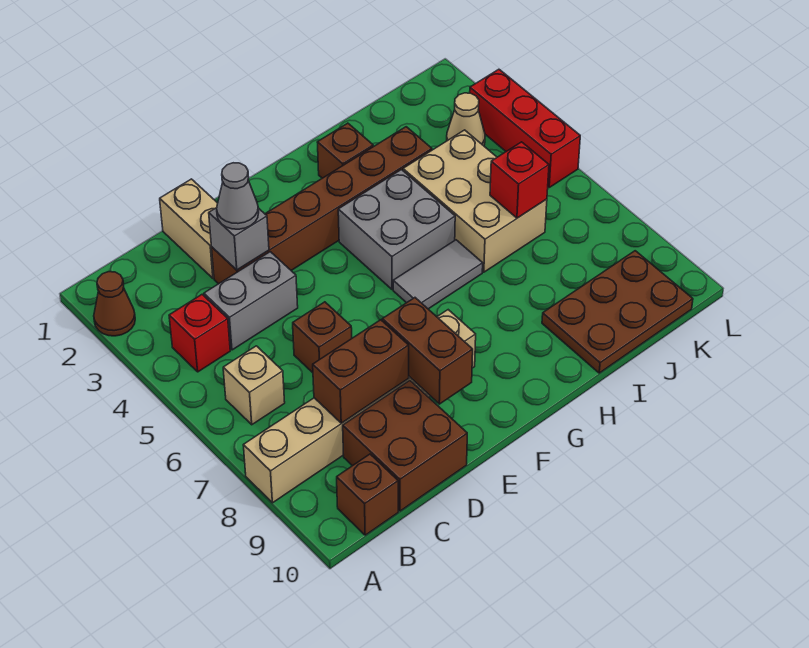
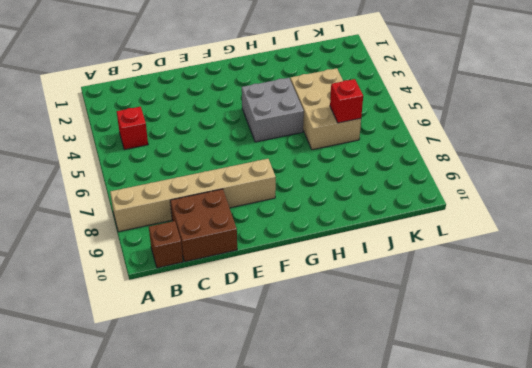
none -> brown 1x1 cone [94,272,135,336]
none -> tan 1x1 brick [223,346,285,425]
none -> grey 1x2 brick [204,252,298,350]

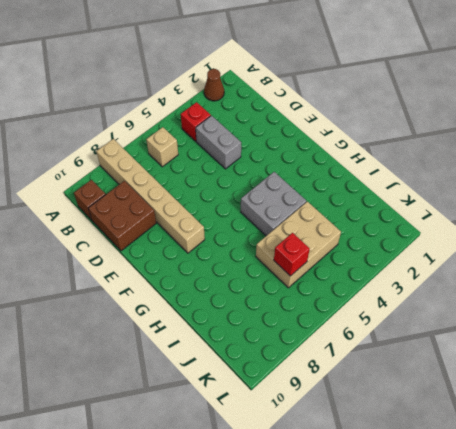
none -> tan 1x2 brick [160,179,218,278]
none -> brown 1x6 brick [212,127,432,284]
none -> brown 1x1 brick [293,302,352,373]

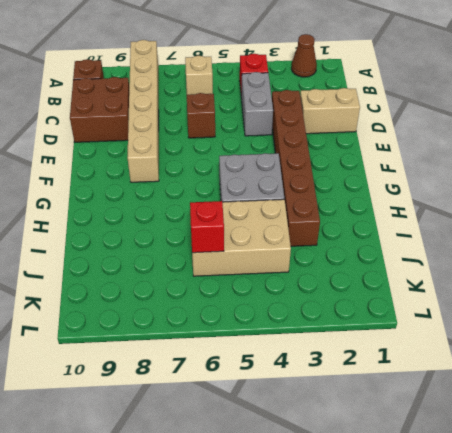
none -> grey 1x2 tile [393,240,483,309]
none -> brown 1x1 brick [317,123,373,178]
none -> brown 2x3 plate [542,251,693,373]

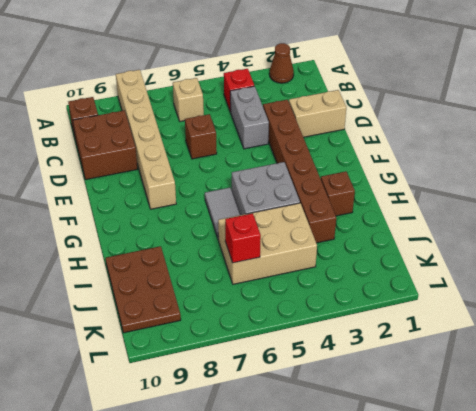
none -> tan 1x1 cone [447,93,485,146]
none -> red 1x3 brick [470,69,580,187]
none -> brown 1x2 brick [313,320,409,423]

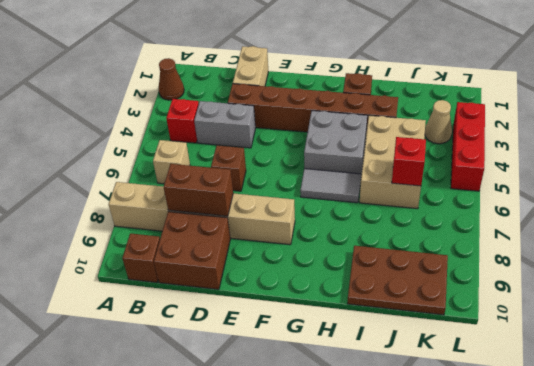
none -> grey 1x1 brick [209,208,269,270]
none -> brown 1x2 brick [382,298,473,404]
none -> grey 1x1 cone [217,163,259,229]

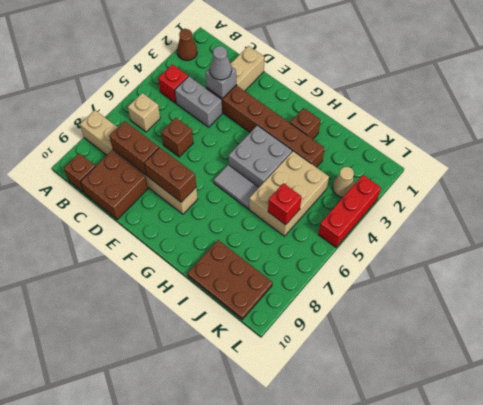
brown 1x2 brick [144,147,196,202] -> brown 1x2 brick turned to [382,298,473,404]

